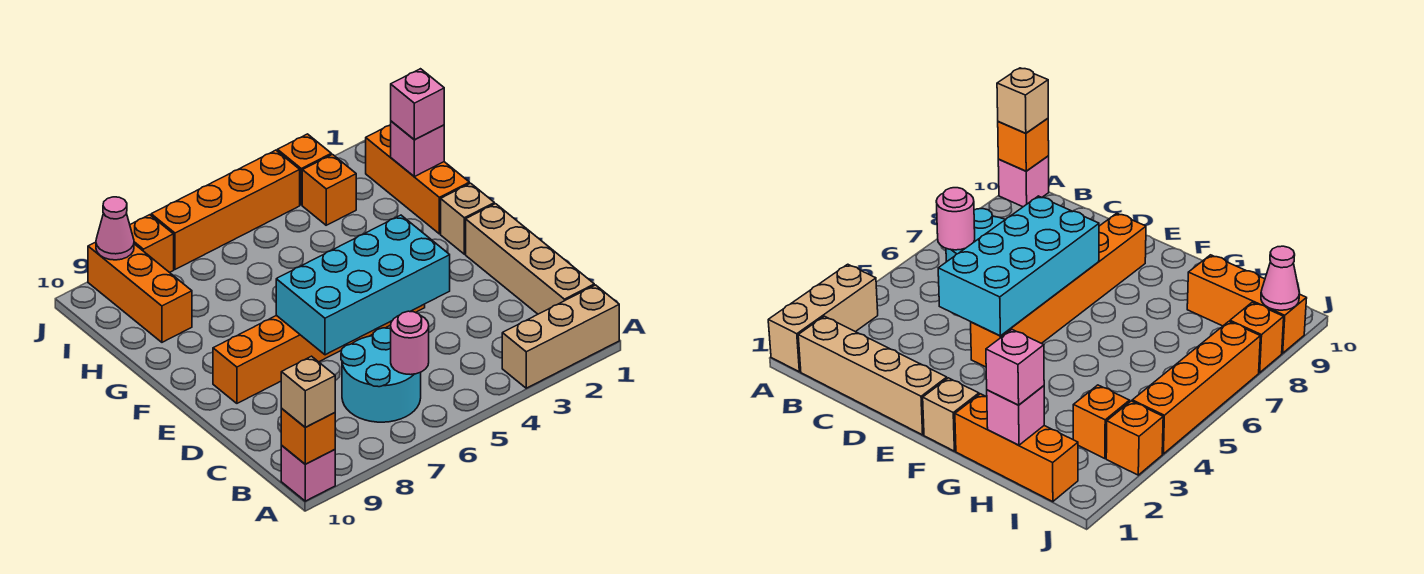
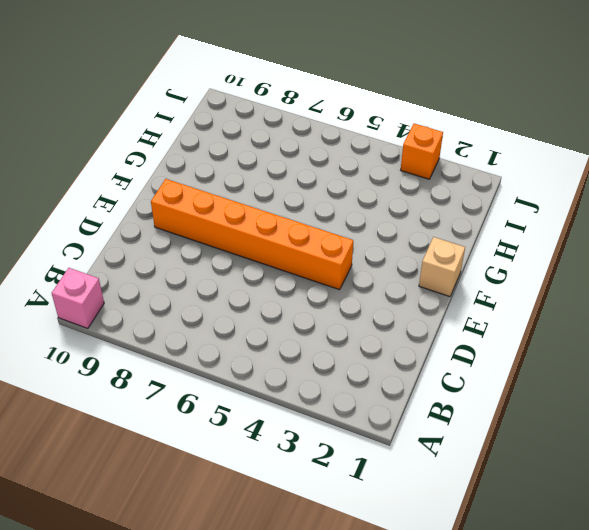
none -> tan 1x3 brick [502,285,619,388]
none -> tan 1x4 brick [466,204,594,314]
none -> cyan 2x2 round brick [341,328,421,422]

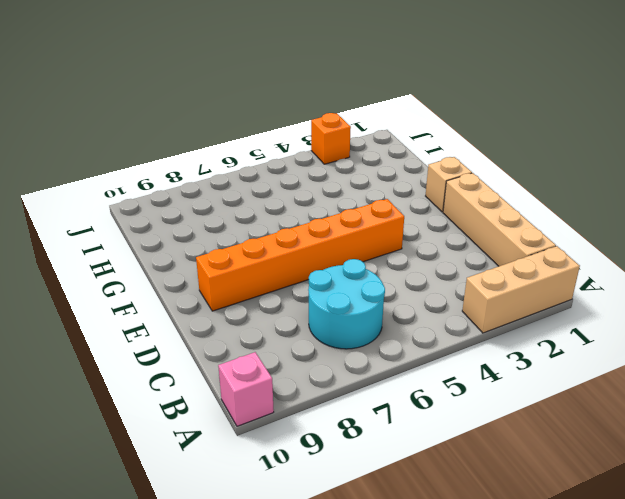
none -> orange 1x3 brick [366,125,469,234]
none -> orange 1x3 brick [88,242,192,342]
none -> orange 1x1 brick [302,154,356,225]

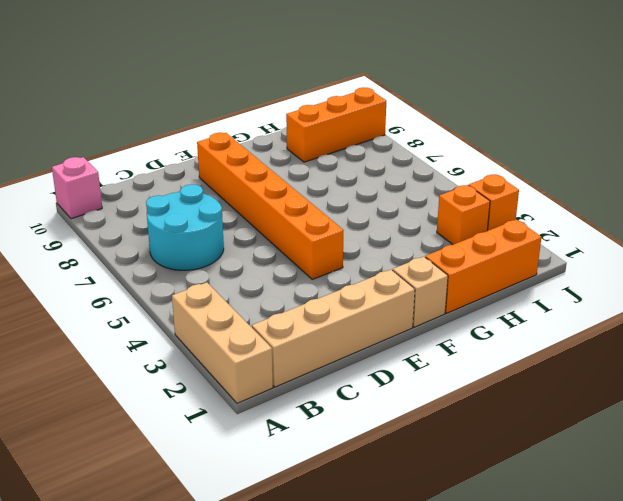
none -> orange 1x4 brick [151,150,300,269]
none -> orange 1x1 brick [130,215,174,273]
none -> orange 1x1 brick [281,409,335,464]

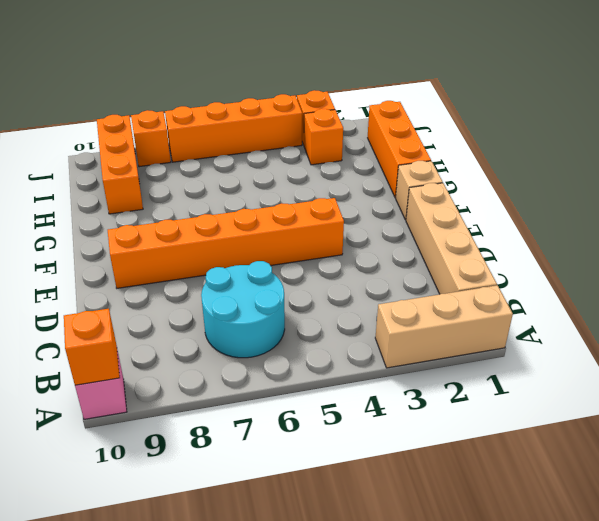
none -> pink 1x1 round brick [391,311,429,375]
none -> cyan 2x4 brick [276,215,450,355]
none -> pink 1x1 brick [391,121,444,177]

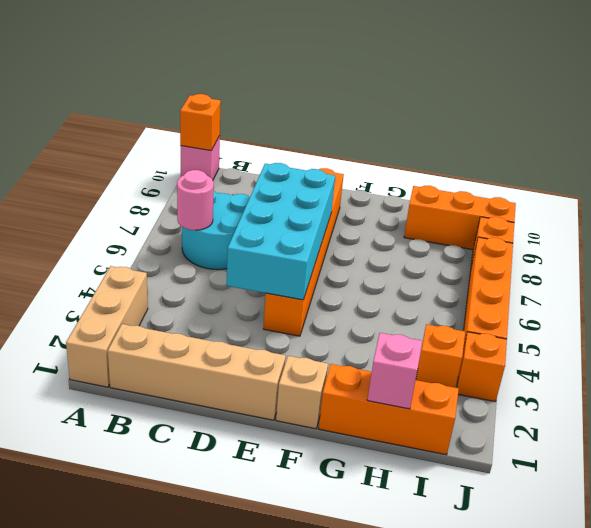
none -> pink 1x1 cone [96,197,134,260]
none -> tan 1x1 brick [281,356,335,427]
none -> pink 1x1 brick [391,69,444,140]

